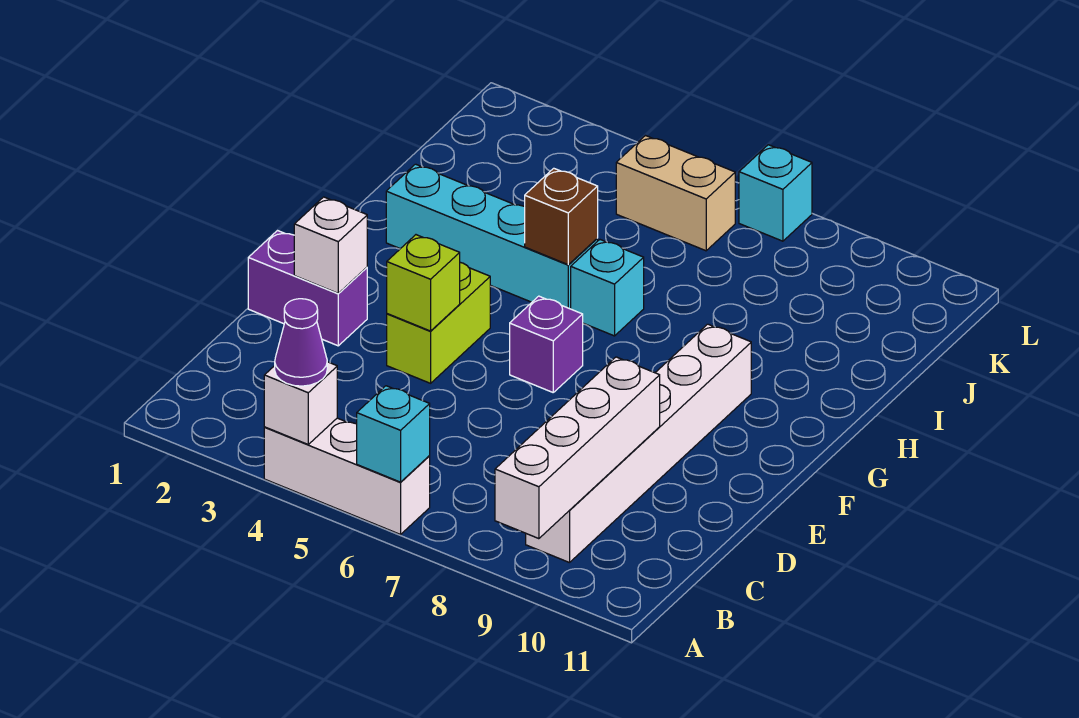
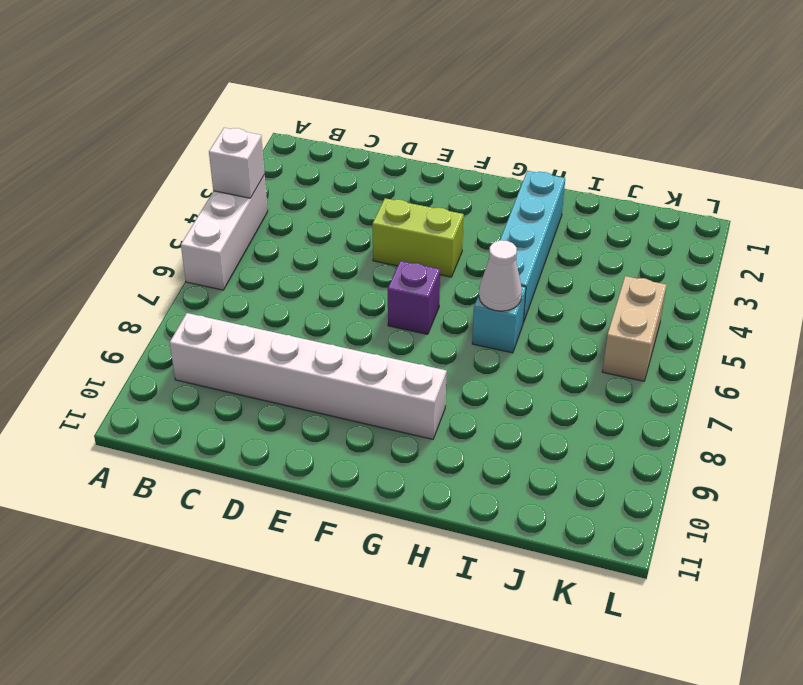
white 1x1 cone [479,240,522,311] -> none
none -> purple 1x2 brick [248,231,367,346]
none -> cyan 1x1 brick [739,145,812,241]
none -> cyan 1x1 brick [357,386,430,482]

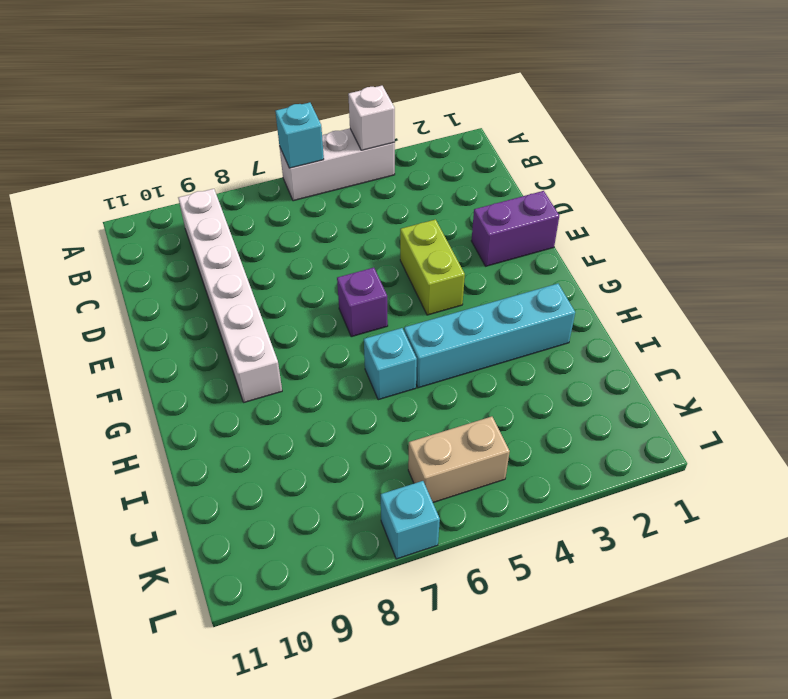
none -> white 1x4 brick [495,357,660,539]
none -> white 1x1 brick [294,197,367,294]
none -> lime 1x1 brick [387,235,460,331]

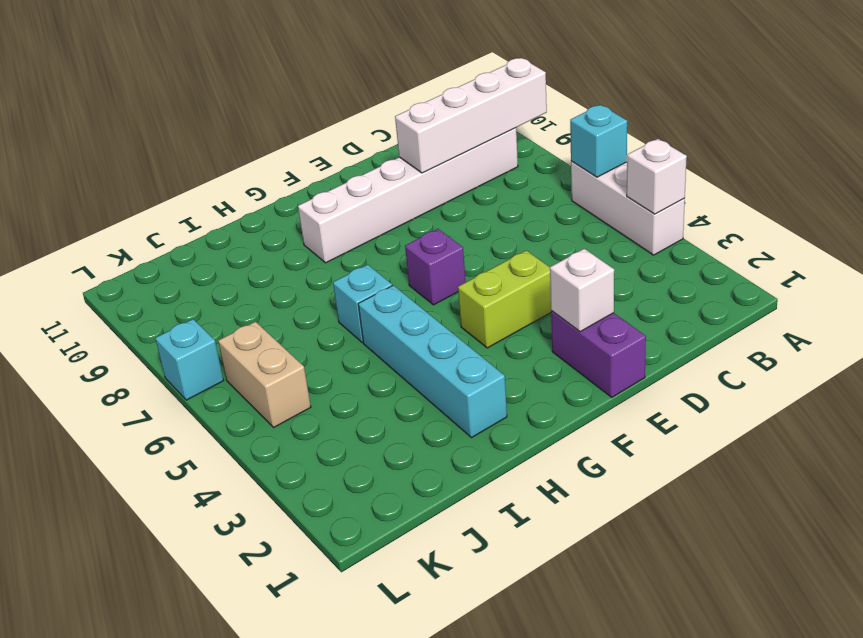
none -> lime 1x1 brick [387,235,460,331]
none -> brown 1x1 brick [525,168,598,265]
none -> purple 1x1 cone [275,299,327,386]

